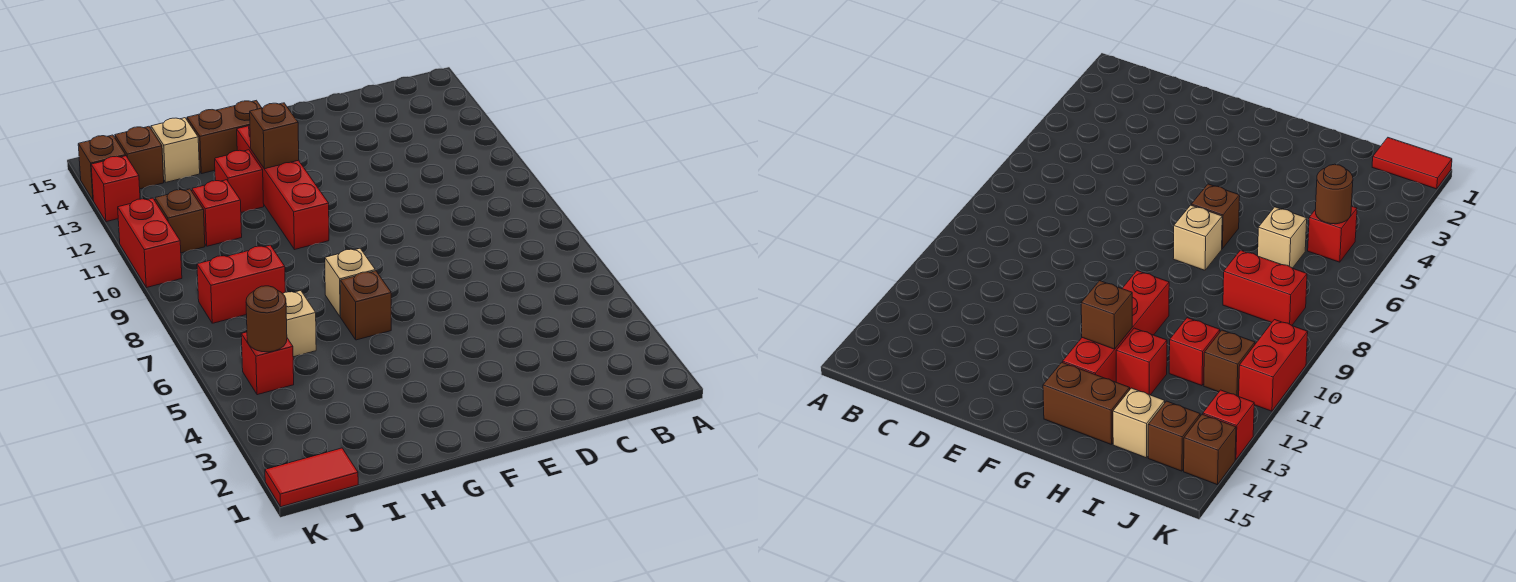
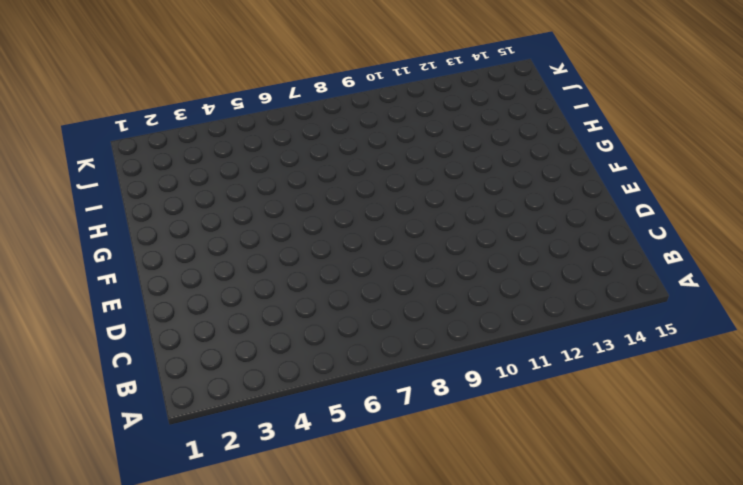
none -> brown 1x1 brick [340,271,391,340]
none -> tan 1x1 brick [325,248,375,317]
none -> red 1x4 brick [237,126,329,250]

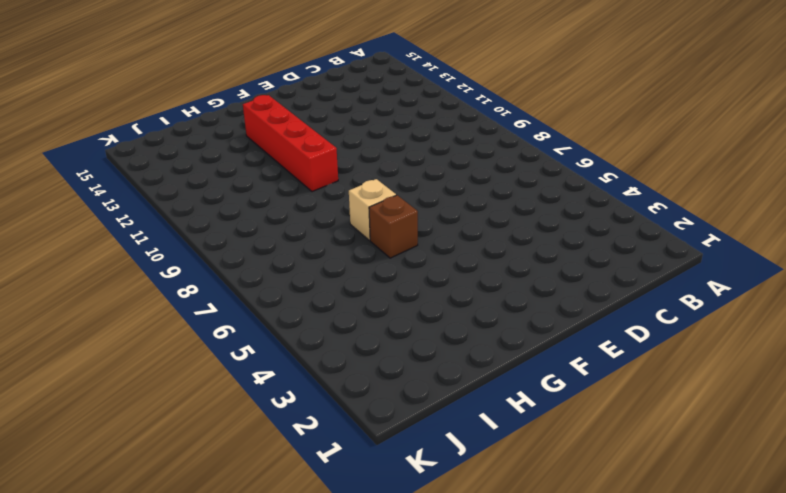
none -> brown 1x2 brick [187,100,262,174]
none -> red 1x1 brick [215,150,264,213]
none -> tan 1x1 brick [283,291,316,357]

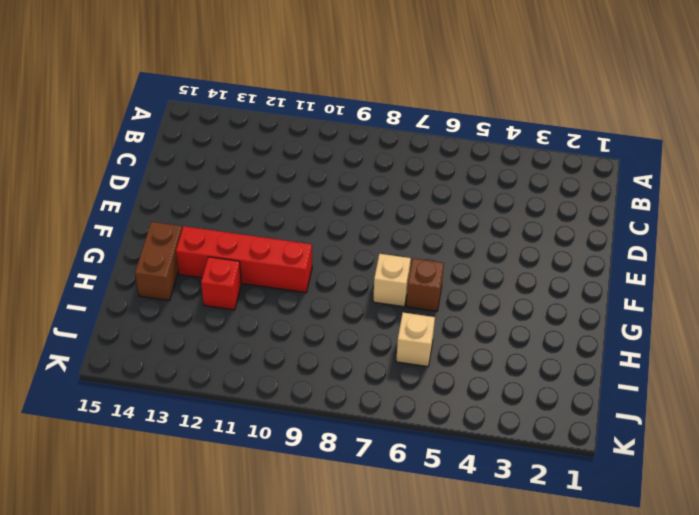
none -> red 1x2 brick [197,245,285,323]
none -> red 1x1 brick [192,180,242,246]
none -> tan 1x1 brick [151,118,200,182]

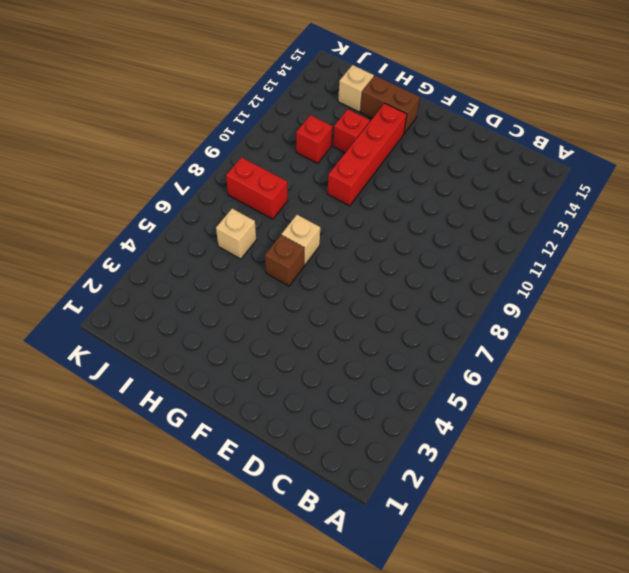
none -> red 1x2 tile [265,448,358,507]
none -> red 1x1 brick [241,332,294,395]
none -> brown 1x1 brick [155,189,205,253]

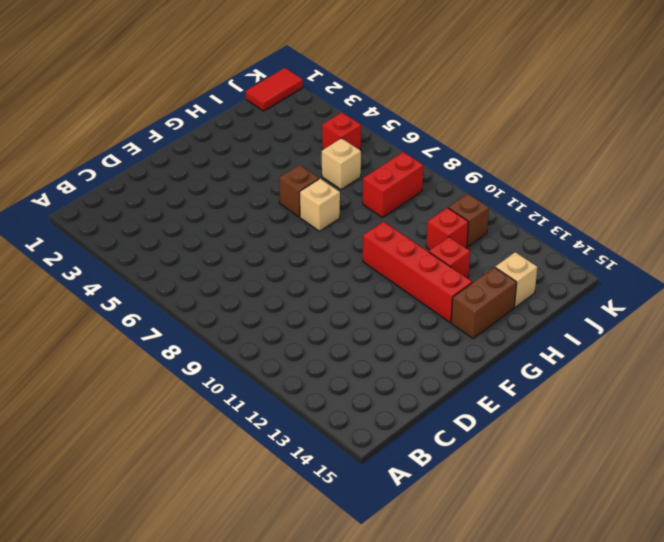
none -> brown 1x1 brick [115,126,164,189]
none -> red 1x2 brick [118,198,182,288]
none -> red 1x1 brick [91,156,140,222]

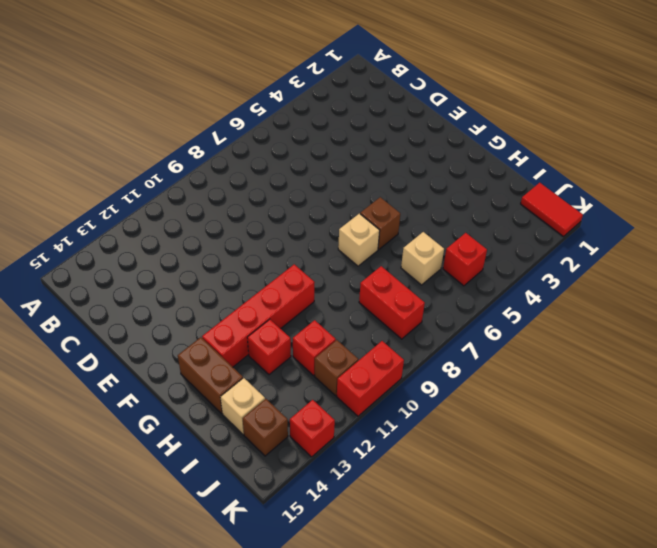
none -> brown 1x1 brick [78,135,126,200]
none -> brown 1x1 brick [250,103,299,169]
none -> brown 1x1 round brick [246,286,287,352]

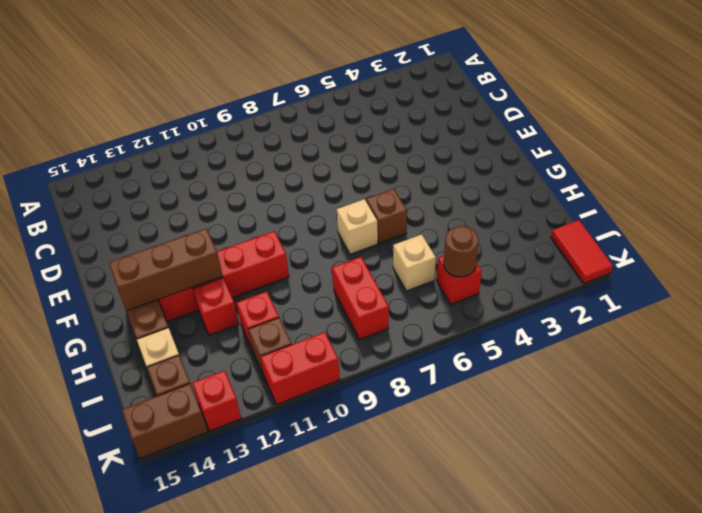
brown 1x3 brick [109,228,223,311] -> brown 1x1 brick [250,103,299,169]
brown 1x2 brick [122,384,208,458] -> brown 1x1 brick [78,135,126,200]

